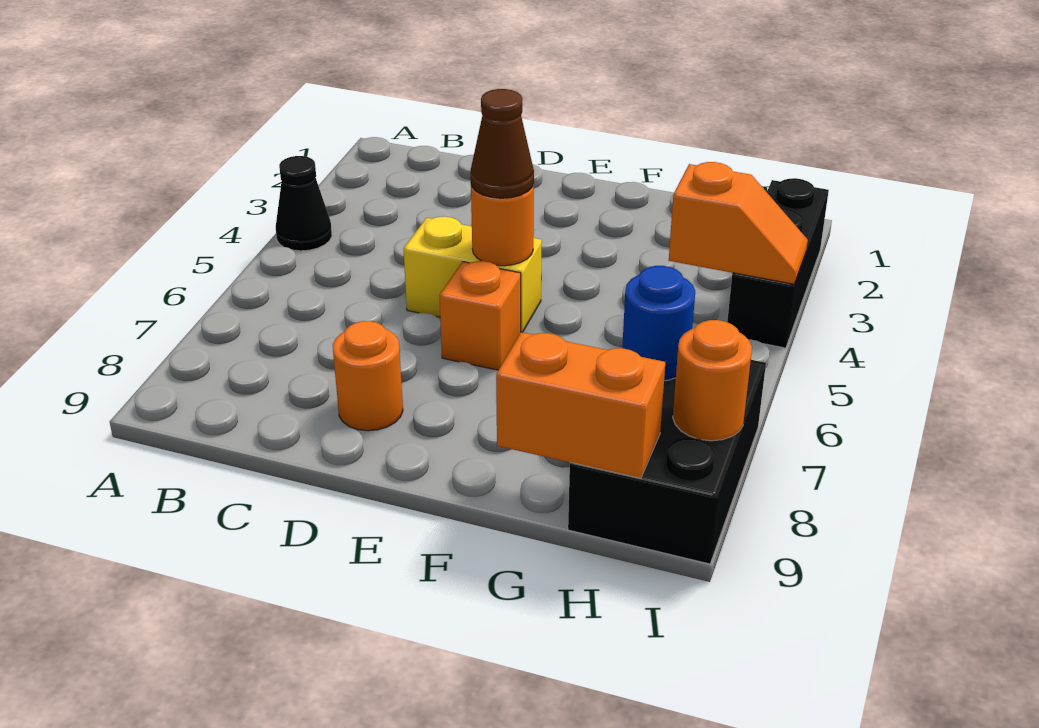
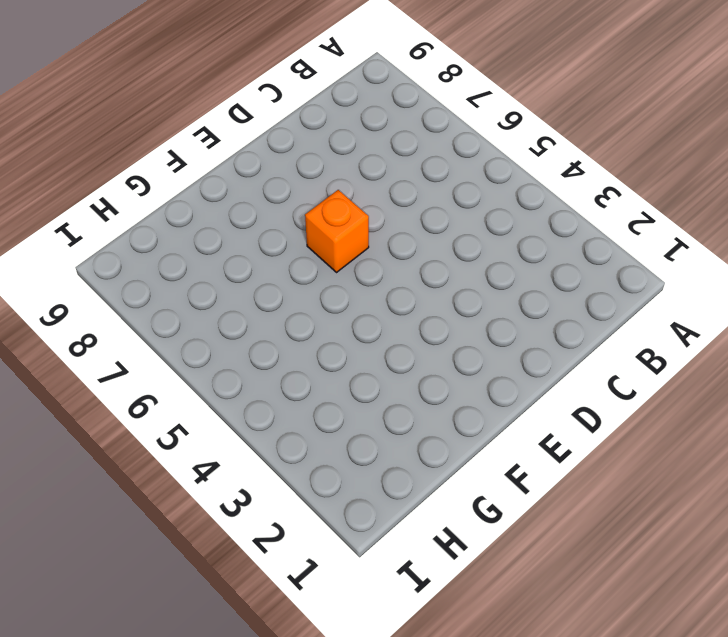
none -> black 1x1 cone [276,156,332,251]
none -> yellow 1x2 brick [403,217,542,332]
none -> orange 1x1 round brick [333,321,403,431]

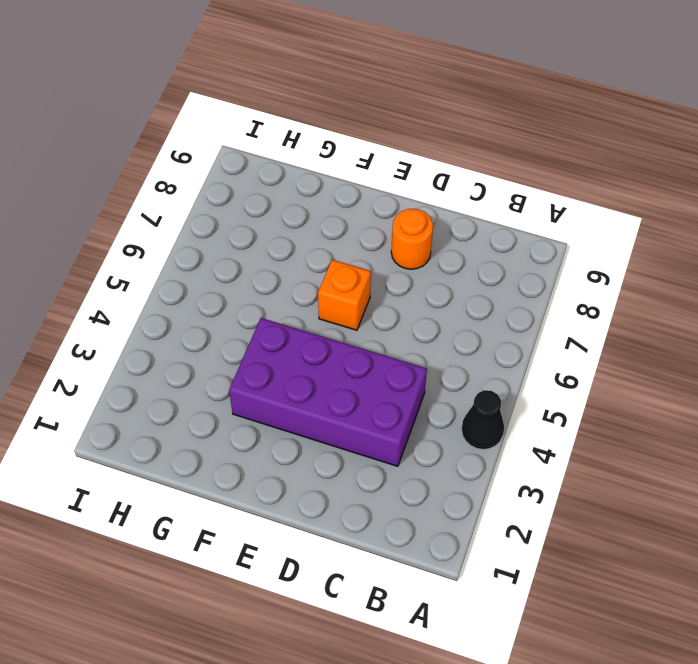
purple 2x4 brick [229,318,427,466] -> none
none -> yellow 1x2 brick [403,217,542,332]
none -> black 2x3 brick [568,360,766,564]
none -> black 1x3 brick [727,178,829,348]

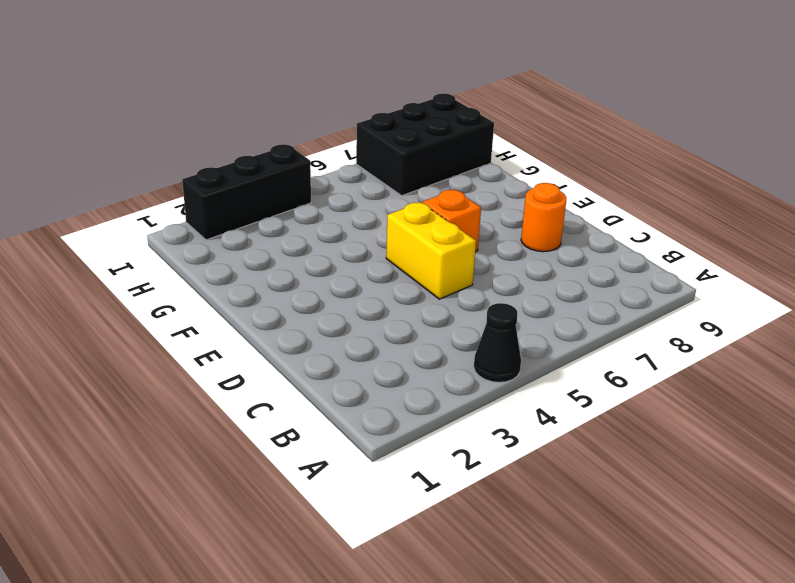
none -> orange 1x1 round brick [471,184,534,266]
none -> orange 1x2 brick [496,332,665,478]
none -> orange 1x2 slope [669,162,808,284]

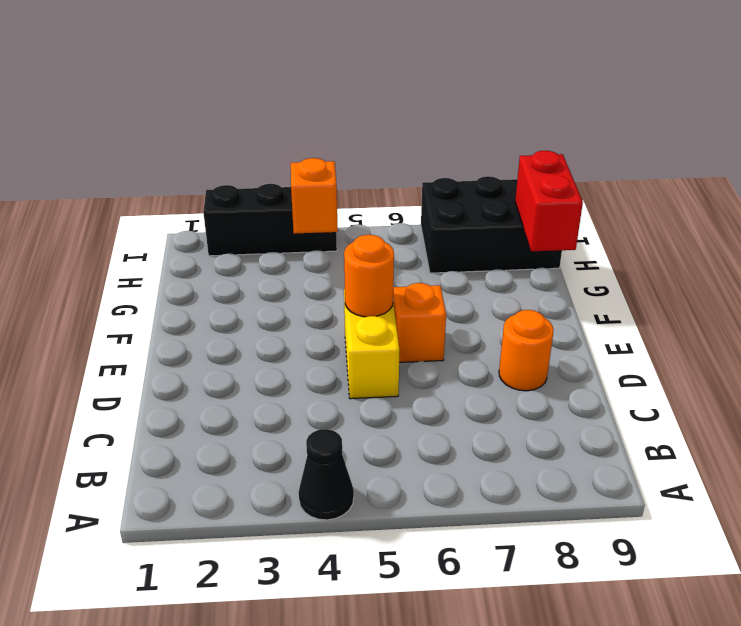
red 1x2 brick [515,151,583,251] -> orange 1x2 brick [496,332,665,478]
none -> blue 1x1 round brick [622,266,695,381]
none -> orange 1x1 round brick [673,320,752,441]
none -> brown 1x1 cone [471,89,534,198]

